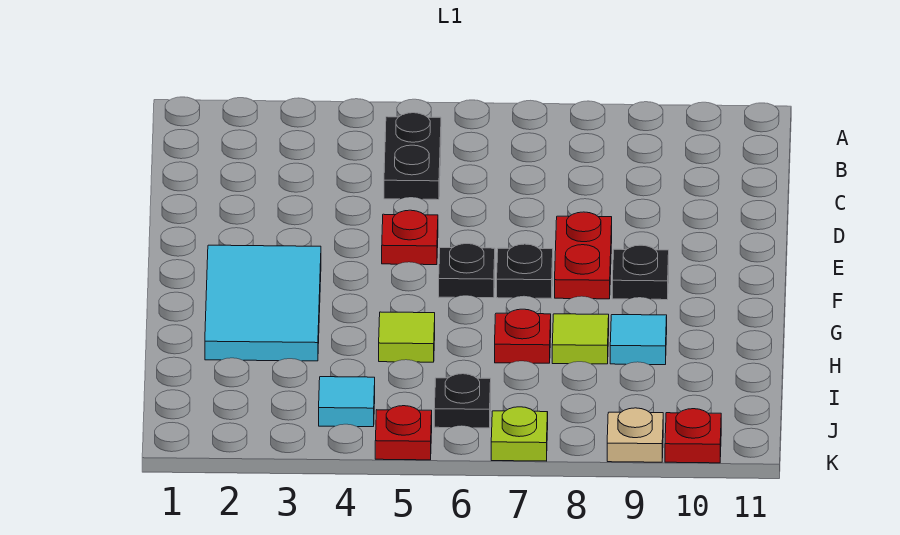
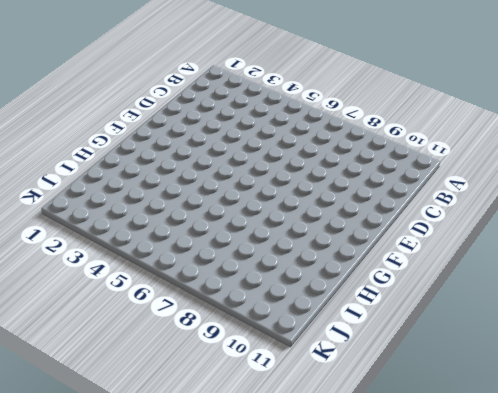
none -> black 1x2 plate [384,113,441,200]
none -> red 1x1 plate [382,210,438,265]
none -> red 1x2 plate [555,212,612,299]

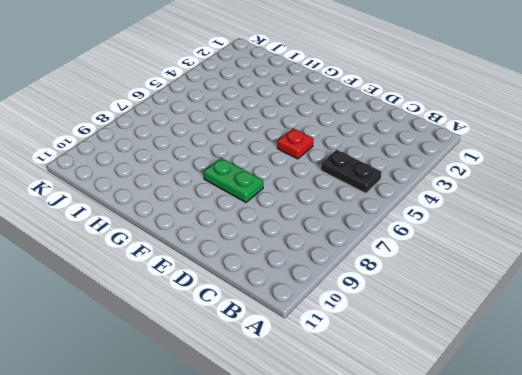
green 1x2 plate [204,158,263,202] -> red 1x2 plate [555,212,612,299]
none -> cyan 2x3 tile [205,245,321,361]
none -> black 1x1 plate [439,244,495,298]
none -> black 1x1 plate [497,244,553,298]

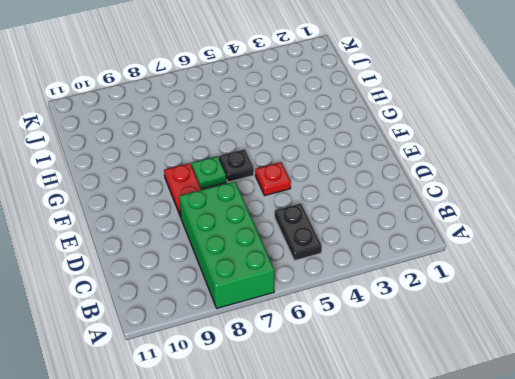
green 2x4 brick [179,181,274,308] -> none
green 1x1 plate [192,156,226,189] -> black 1x1 plate [497,244,553,298]
none -> cyan 2x3 tile [205,245,321,361]
none -> black 1x1 plate [612,245,669,300]
none -> lime 1x1 tile [379,312,435,362]

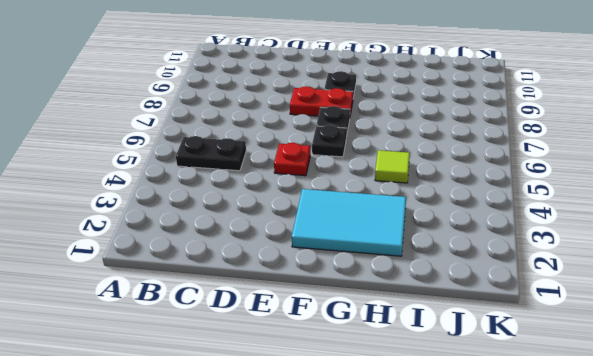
none -> red 1x1 plate [495,309,551,363]
none -> lime 1x1 tile [552,314,609,364]
none -> cyan 1x1 tile [610,315,667,365]

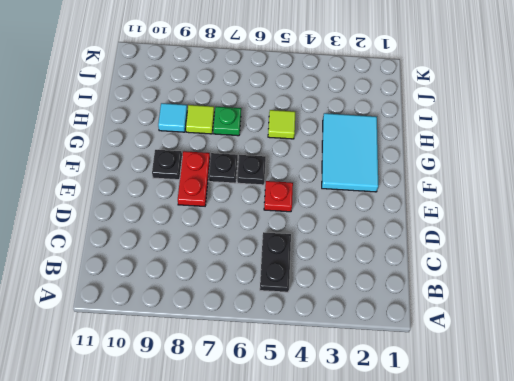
green 1x1 plate [213,107,241,136] -> red 1x1 plate [495,309,551,363]
none -> cyan 1x1 tile [319,377,375,427]
none -> black 1x1 plate [434,374,491,428]
none -> red 1x1 plate [375,406,432,460]

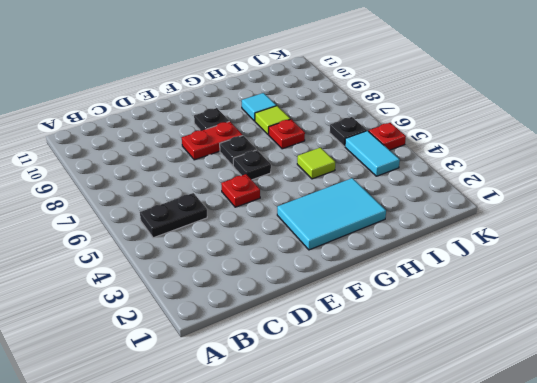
cyan 1x2 tile [345,131,400,176] -> cyan 1x1 tile [319,377,375,427]
none -> lime 1x1 plate [491,407,548,461]
none -> tan 1x1 plate [607,408,663,462]
none -> red 1x1 plate [665,409,721,463]

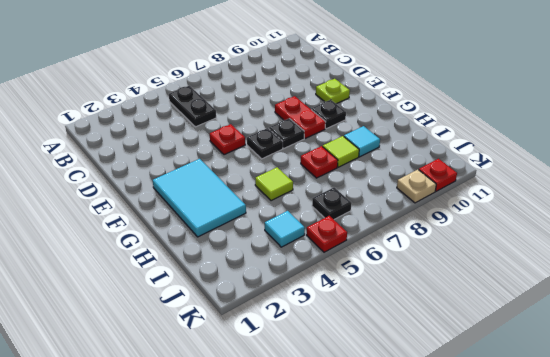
lime 1x1 plate [316,79,350,104] -> lime 1x1 plate moved to [491,407,548,461]

